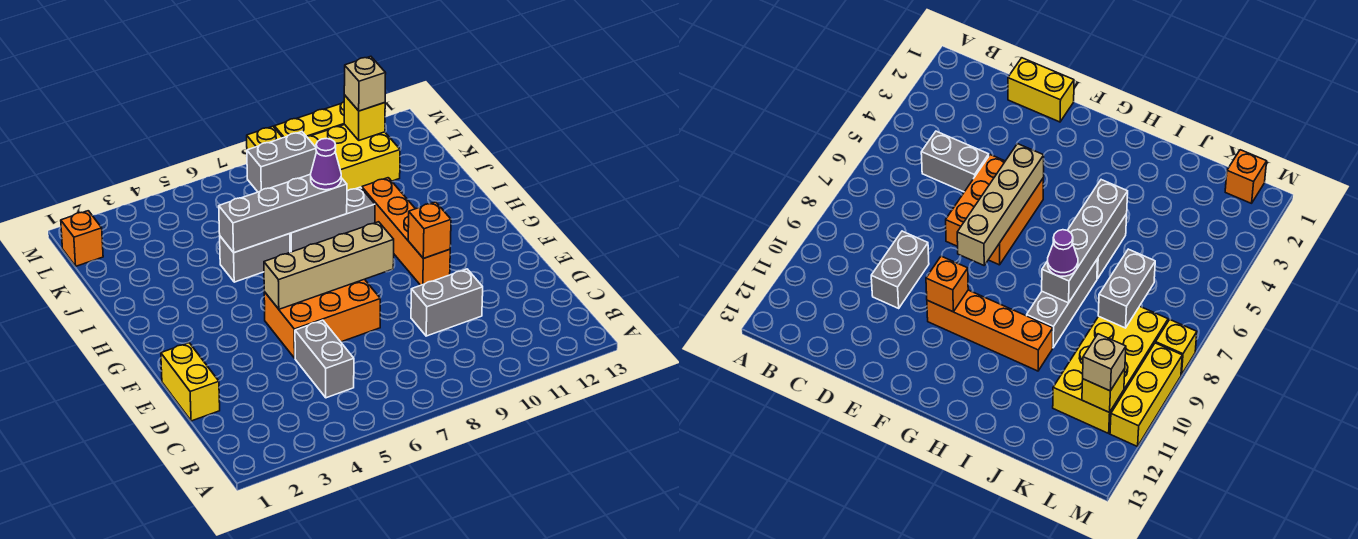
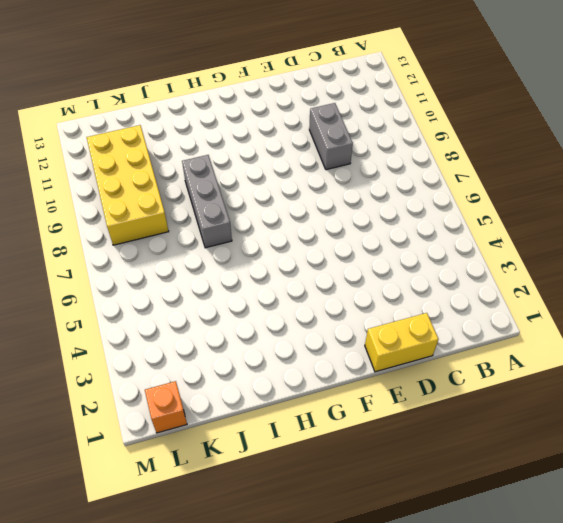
none -> grey 1x2 brick [295,320,354,398]
none -> orange 2x3 brick [264,279,380,358]
none -> orange 1x4 brick [362,178,450,285]

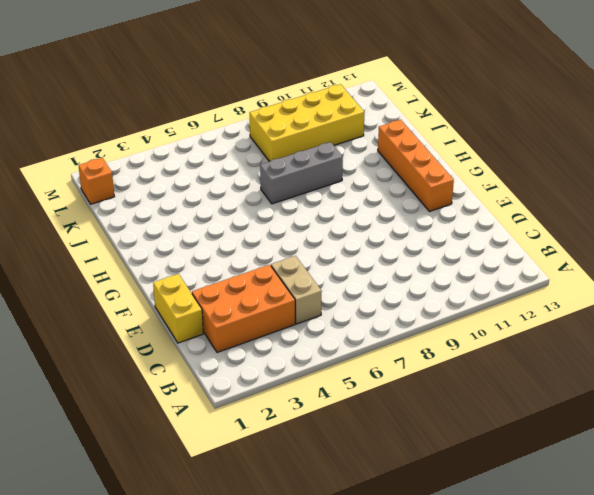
orange 2x3 brick [192,265,295,353] -> orange 2x3 brick moved to [264,279,380,358]
tan 1x2 brick [271,256,322,324] -> grey 1x2 brick [295,320,354,398]
orange 1x4 brick [378,120,454,211] -> orange 1x4 brick moved to [362,178,450,285]
none -> grey 1x2 brick [411,269,483,336]
none -> grey 1x2 brick [220,234,290,282]
none -> yellow 1x1 brick [247,126,283,150]

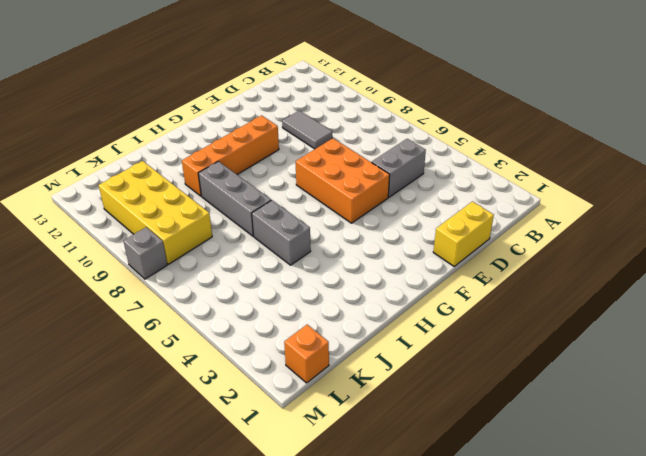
grey 1x2 tile [282,111,332,149] -> grey 1x2 brick [411,269,483,336]
grey 1x1 brick [123,227,167,279] -> yellow 1x1 brick [247,126,283,150]
none -> yellow 1x3 brick [274,102,345,138]
none -> tan 1x4 brick [264,222,394,309]
none -> orange 1x1 brick [408,202,451,258]

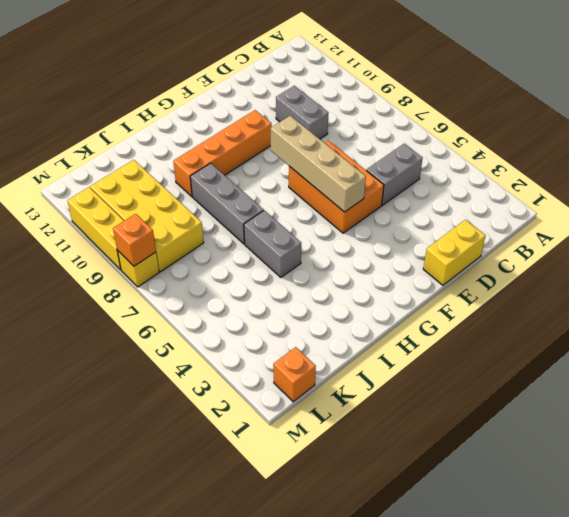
orange 1x1 brick [113,214,156,266] -> orange 1x1 brick moved to [408,202,451,258]
none -> grey 1x4 brick [219,174,347,253]
none -> grey 1x2 brick [247,132,316,192]
none -> yellow 1x1 brick [344,95,385,140]

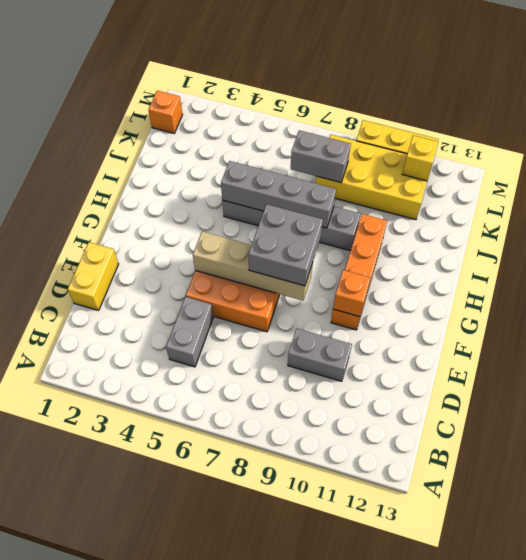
grey 2x2 brick [248,204,323,286] -> none
none -> yellow 1x1 brick [247,126,283,150]
none -> purple 1x1 cone [311,138,341,190]
none -> tan 1x1 brick [344,56,386,111]

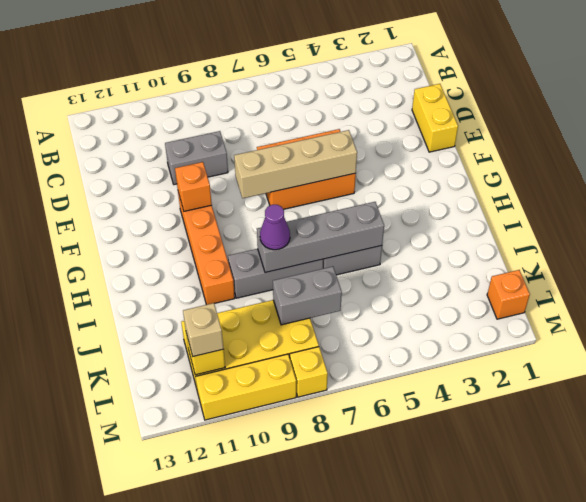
none -> grey 1x2 brick [295,320,354,398]

